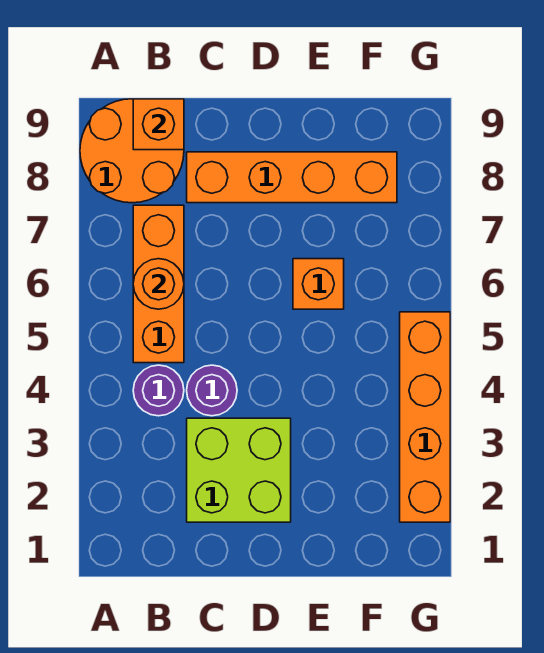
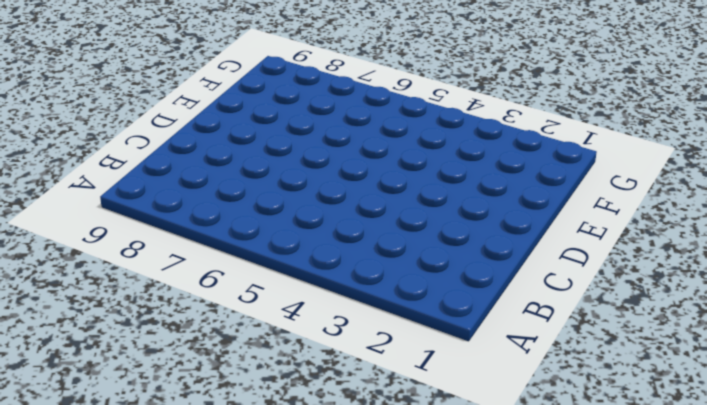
none -> orange 2x2 round brick [80,99,184,203]
none -> purple 1x1 round brick [133,365,184,416]

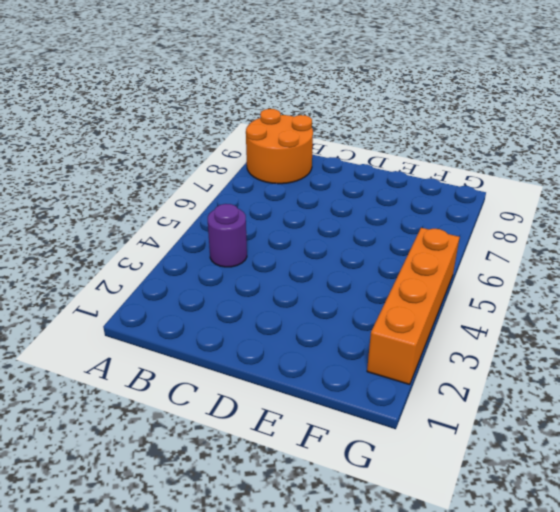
none -> orange 1x3 brick [133,205,184,363]
none -> lime 2x2 brick [187,418,291,522]

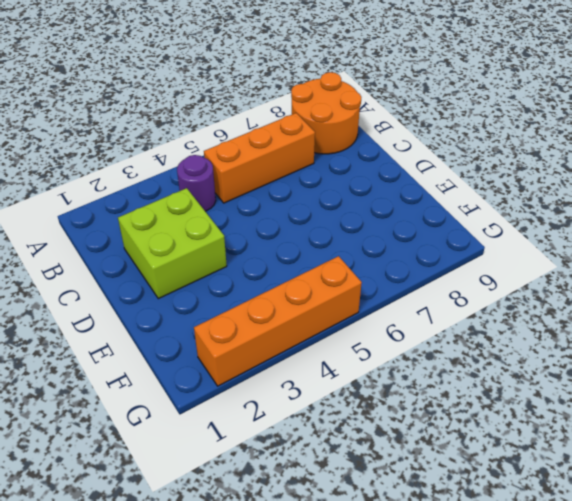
none -> purple 1x1 round brick [187,365,237,416]
none -> orange 1x4 brick [187,152,397,203]

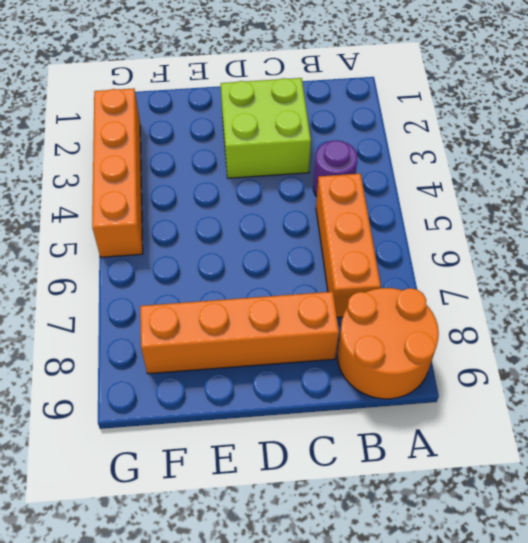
none -> purple 1x1 round brick [187,365,237,416]
none -> orange 1x1 brick [293,259,344,309]

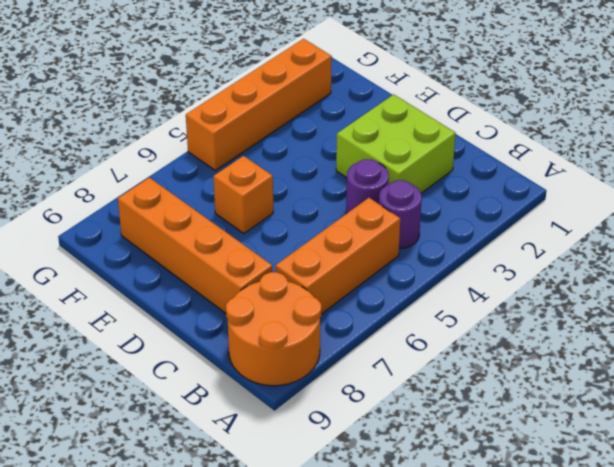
none -> orange 1x1 round brick [133,259,184,309]
none -> orange 1x1 brick [133,99,184,150]

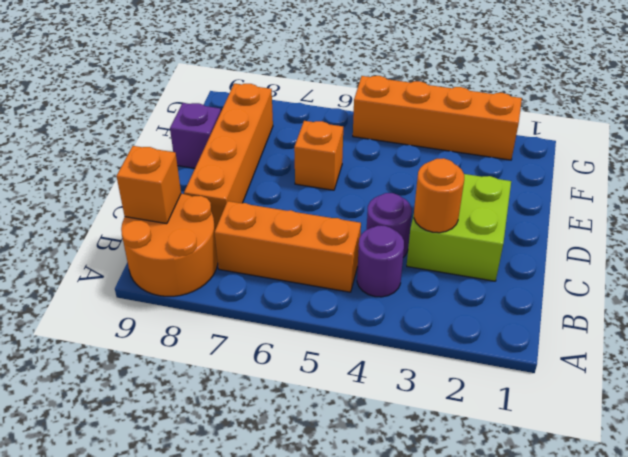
orange 1x1 round brick [414,158,464,233] -> orange 1x1 round brick moved to [133,259,184,309]
purple 1x1 brick [170,103,221,168] -> none

